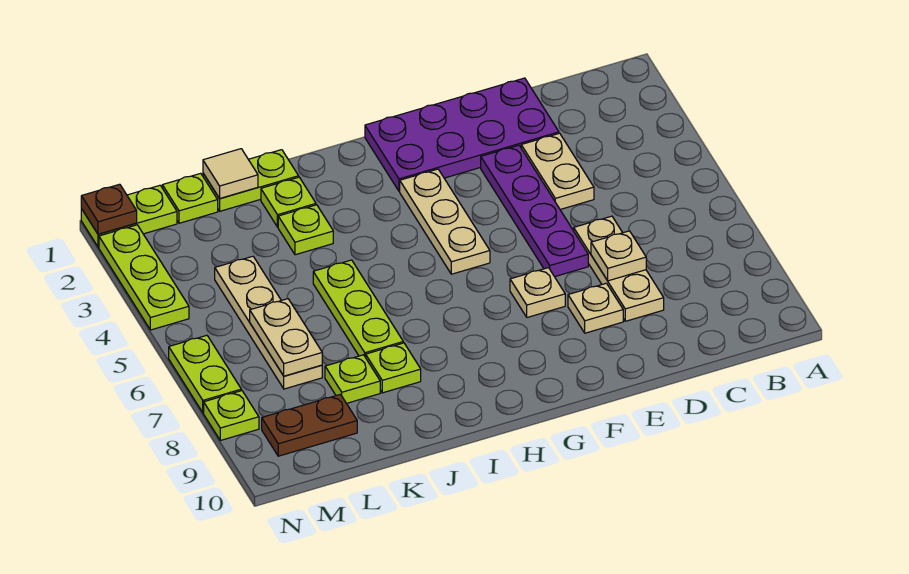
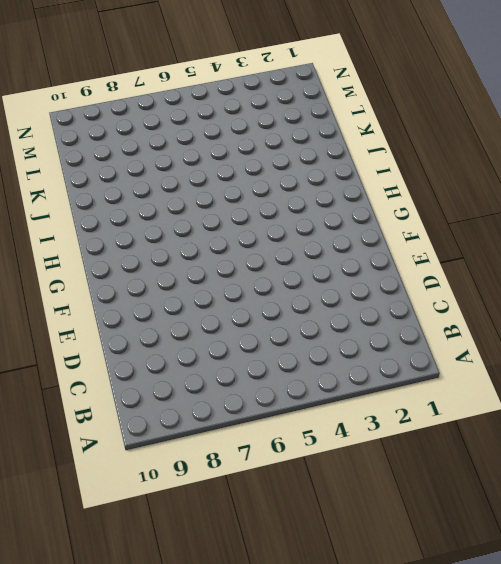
none -> purple 2x4 plate [365,78,559,191]
none -> tan 1x2 plate [521,133,594,209]
none -> tan 1x3 plate [574,216,664,321]

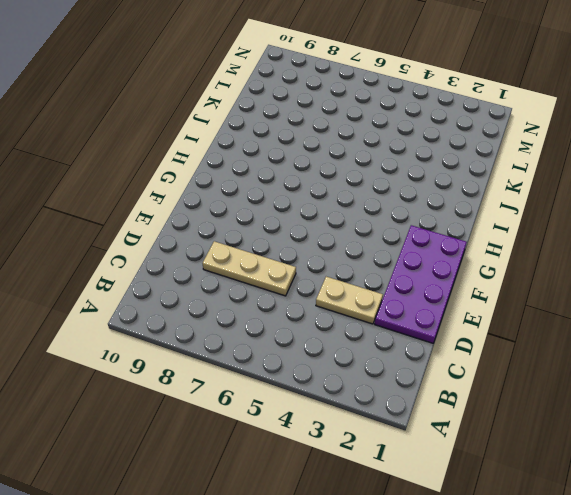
none -> purple 1x4 plate [481,145,588,277]
none -> tan 1x1 plate [568,283,623,333]
none -> tan 1x1 plate [510,268,565,317]

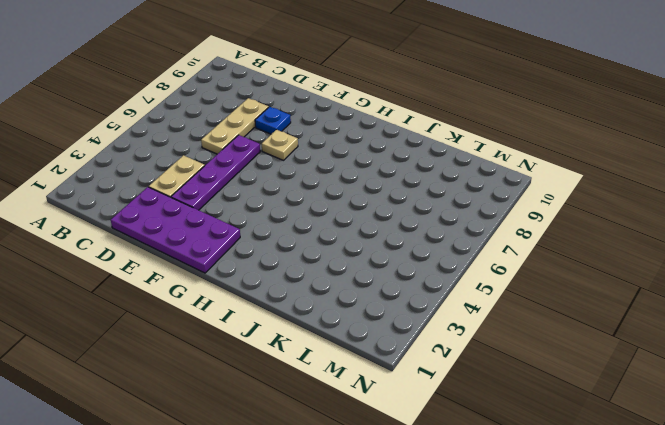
blue 1x1 plate [255,107,291,134] -> tan 1x1 plate [568,283,623,333]
none -> tan 1x3 plate [400,169,490,274]
none -> lime 1x2 plate [203,150,299,211]
none -> lime 1x1 plate [261,177,316,227]

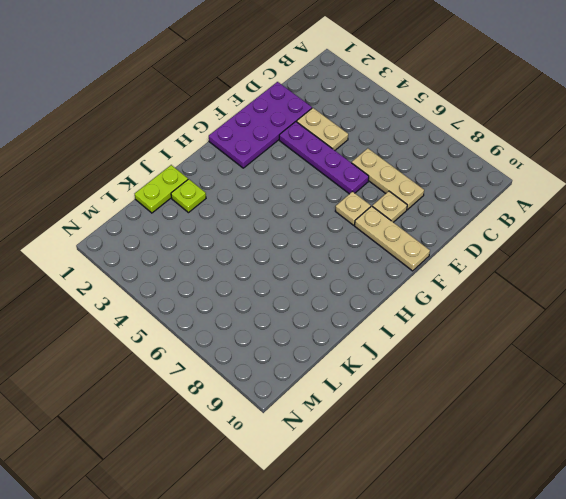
tan 1x3 plate [355,206,430,271] -> tan 1x3 plate moved to [400,169,490,274]
none -> lime 1x1 plate [278,205,333,255]
none -> lime 1x3 plate [313,260,403,357]
none -> lime 1x1 plate [366,343,421,393]

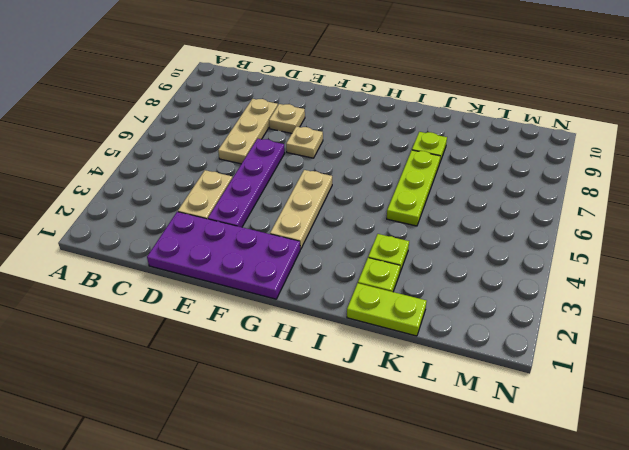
none -> lime 1x1 plate [325,355,380,403]
none -> lime 1x1 plate [162,173,218,223]
none -> tan 1x4 plate [215,256,322,389]

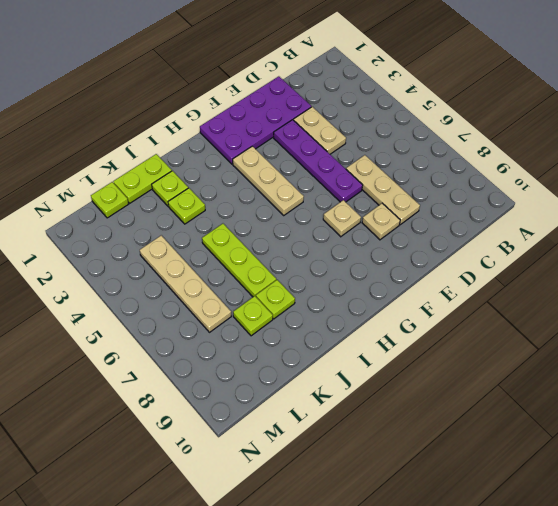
none -> brown 1x2 plate [262,394,357,456]
none -> lime 1x2 plate [81,185,177,247]
none -> lime 1x3 plate [99,225,189,330]

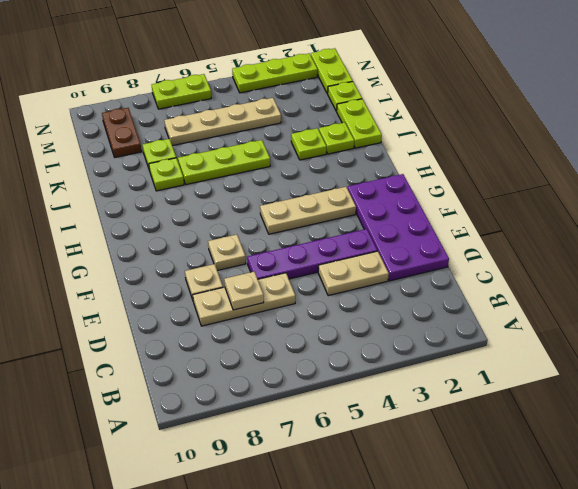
none -> lime 1x1 plate [204,391,259,440]
none -> tan 1x1 tile [203,149,258,198]
none -> tan 1x2 plate [250,299,322,376]

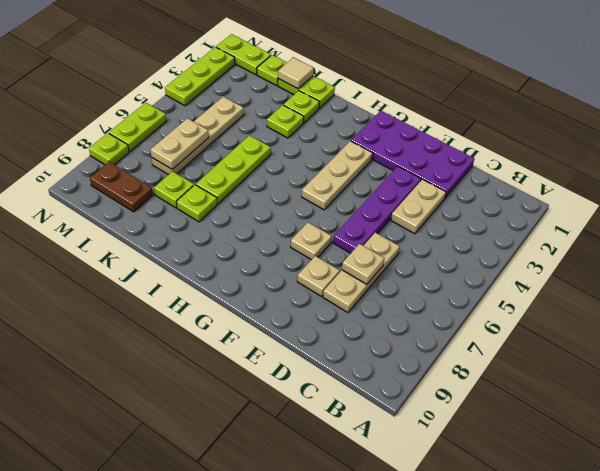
none -> brown 1x1 plate [81,184,137,234]

